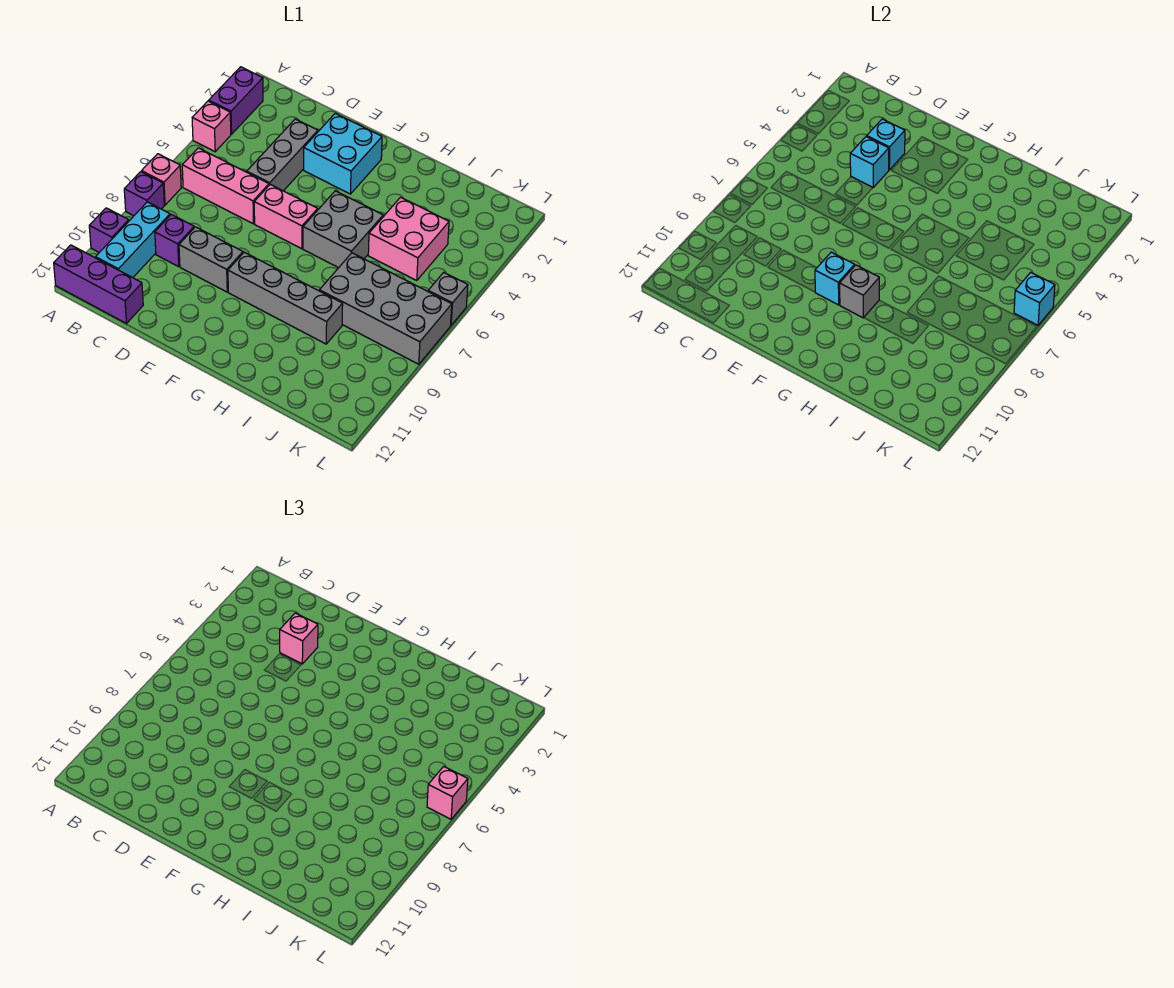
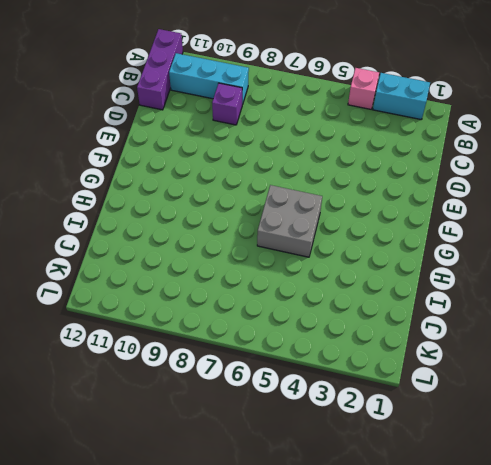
cyan 1x2 brick [373,73,430,120] -> purple 1x2 brick [209,67,263,134]
none -> pink 1x1 brick [142,154,181,205]
none -> purple 1x1 brick [124,172,164,216]
none -> purple 1x1 brick [89,208,129,252]

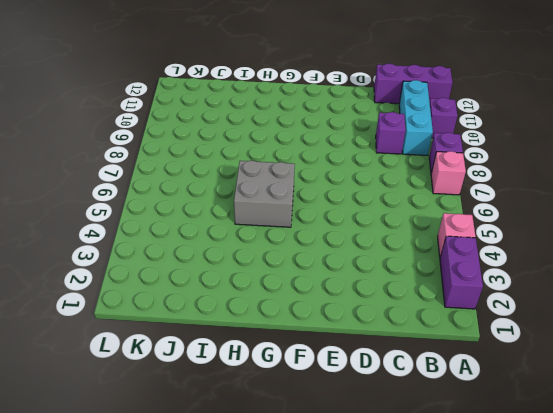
none -> pink 1x3 brick [182,148,269,224]
none -> grey 1x3 brick [247,119,318,191]
none -> grey 1x2 brick [179,227,243,292]

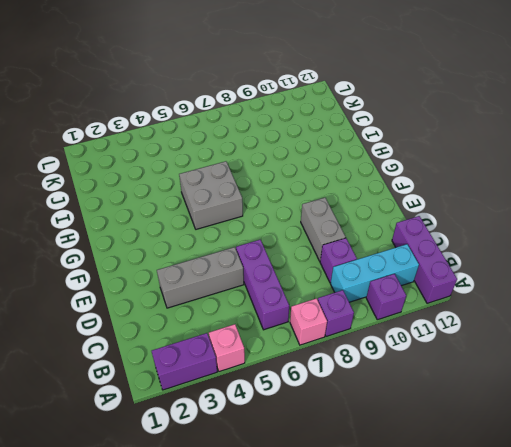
purple 1x3 brick [236,240,289,330] -> pink 1x3 brick [182,148,269,224]
none -> cyan 2x2 brick [304,113,382,194]
none -> pink 1x2 brick [254,184,318,249]
none -> grey 1x4 brick [228,252,343,344]

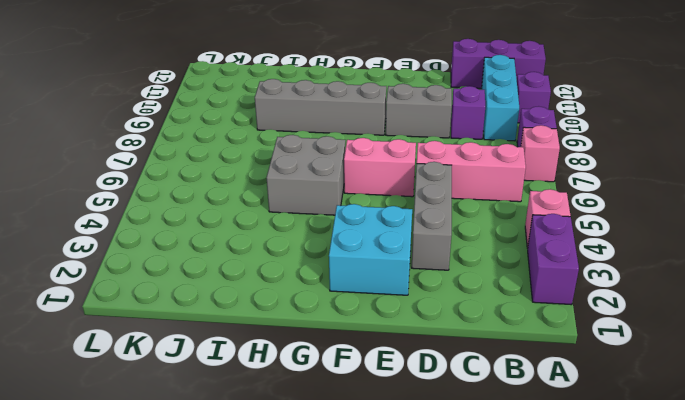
none -> pink 2x2 brick [368,197,449,281]
none -> grey 2x4 brick [319,253,452,364]
none -> grey 1x1 brick [428,272,468,325]

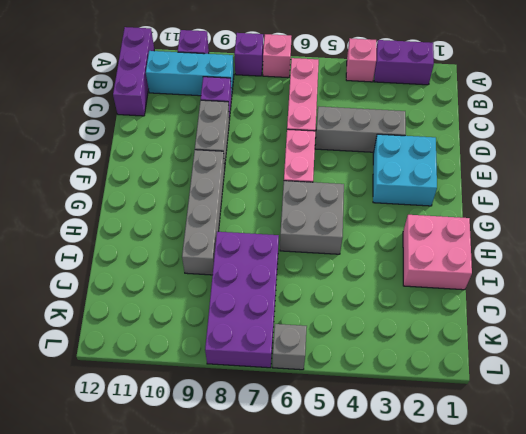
pink 2x2 brick [403,215,472,290] -> pink 2x2 brick moved to [368,197,449,281]
purple 2x4 brick [205,232,279,368] -> grey 2x4 brick [319,253,452,364]
none -> cyan 1x1 brick [867,119,905,170]
none -> cyan 1x1 brick [850,137,889,187]
none -> cyan 1x1 brick [815,252,855,305]

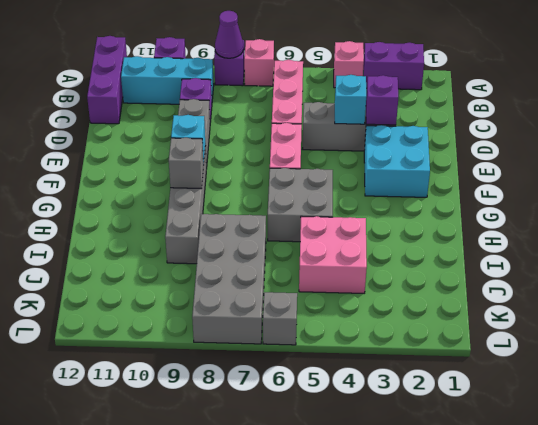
purple 1x1 cone [215,11,244,58] -> none
purple 1x1 brick [366,75,398,125] -> cyan 1x1 brick [867,119,905,170]
none -> cyan 1x1 brick [1014,272,1055,325]
none -> pink 1x1 brick [280,613,318,664]
none -> pink 1x1 brick [427,766,468,819]

